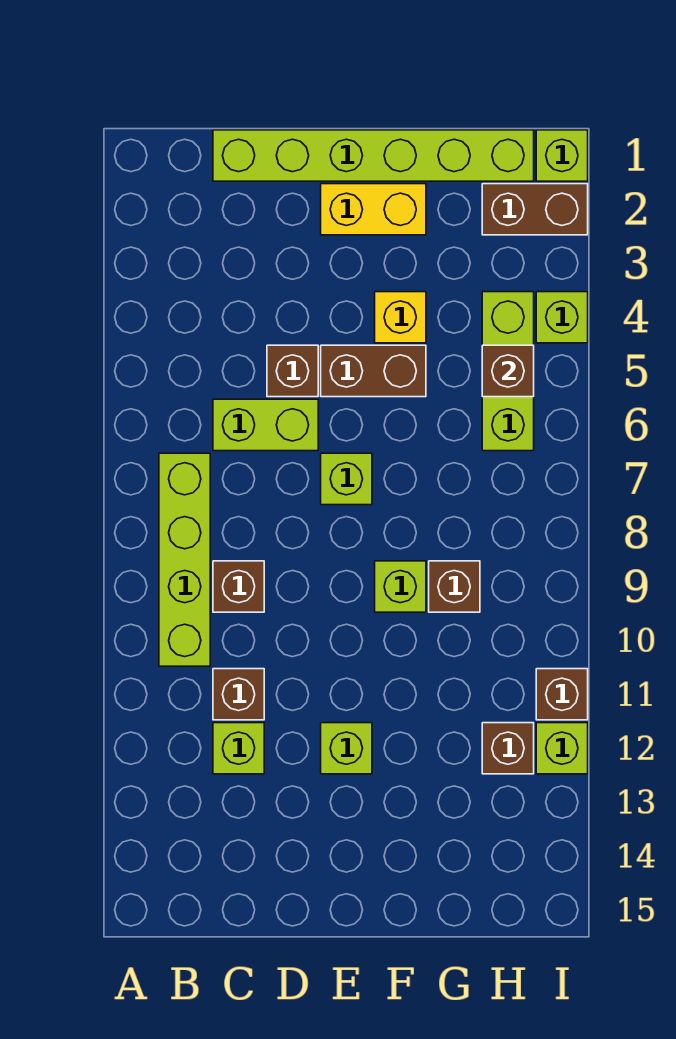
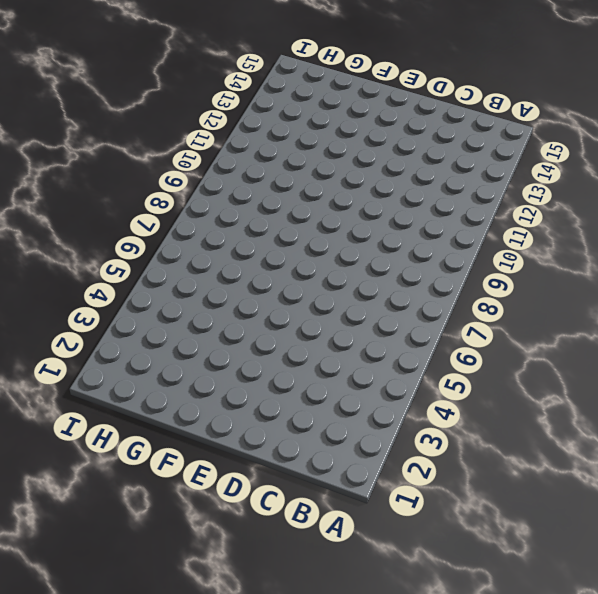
none -> lime 1x4 brick [159,453,210,666]
none -> lime 1x6 brick [213,130,534,181]
none -> lime 1x2 brick [213,399,318,451]

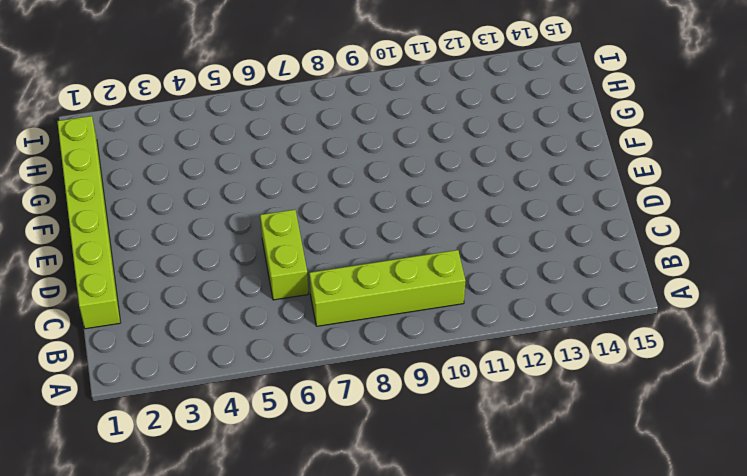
none -> brown 1x1 brick [213,561,264,612]
none -> brown 1x1 brick [213,669,264,720]
none -> lime 1x1 brick [213,723,264,774]

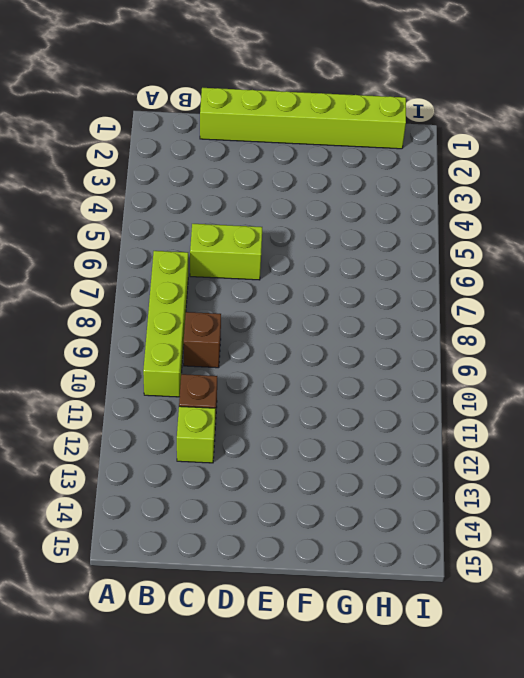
none -> brown 1x1 brick [267,345,318,397]
none -> yellow 1x2 brick [321,184,426,235]
none -> brown 1x2 brick [321,345,426,397]

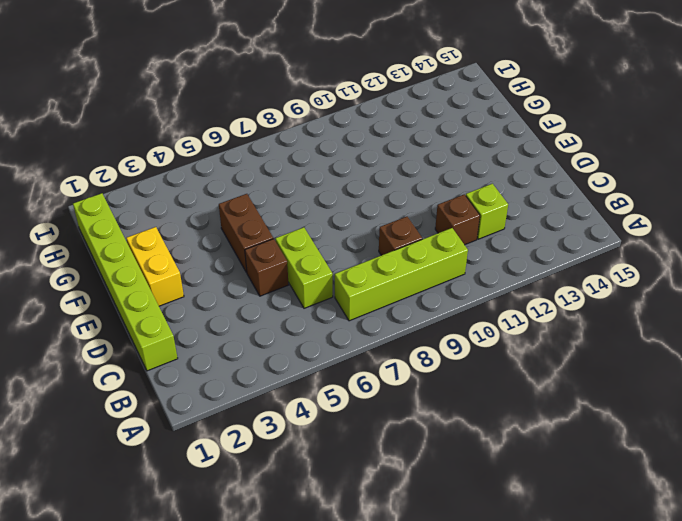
none -> lime 1x1 brick [321,453,372,505]
none -> lime 1x1 brick [321,723,372,774]
none -> yellow 1x1 brick [375,292,426,343]

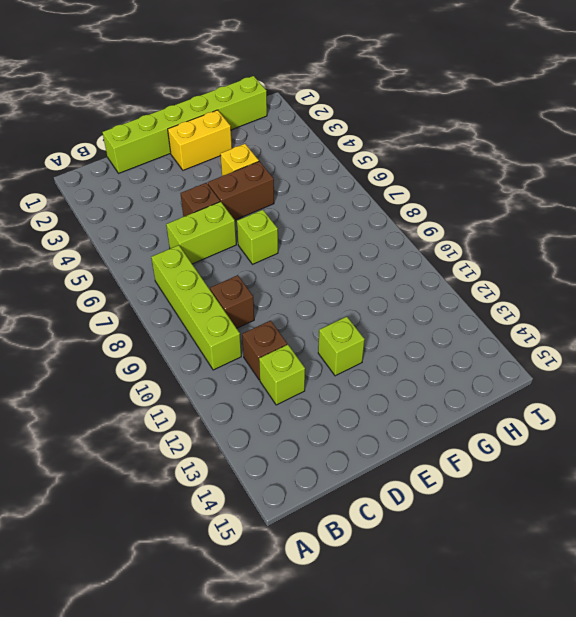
none -> lime 1x1 brick [375,561,426,612]
none -> brown 1x1 brick [429,561,480,612]
none -> brown 1x2 brick [482,184,588,235]

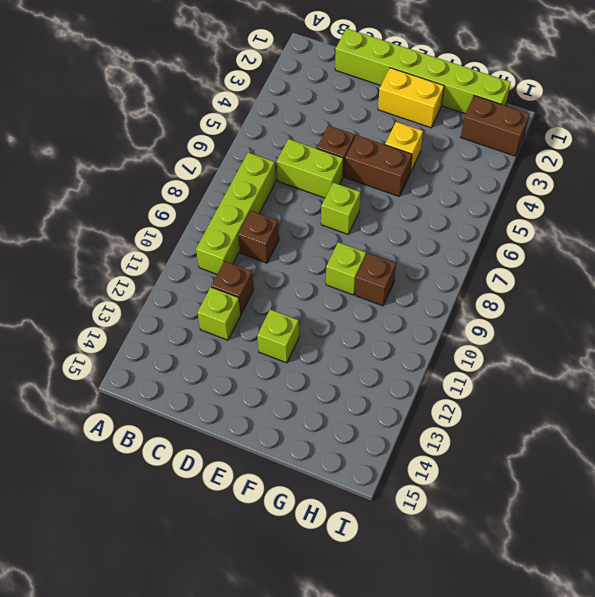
none -> lime 1x3 brick [482,292,534,451]
none -> brown 1x1 brick [482,723,534,774]
none -> lime 1x1 brick [536,130,588,181]

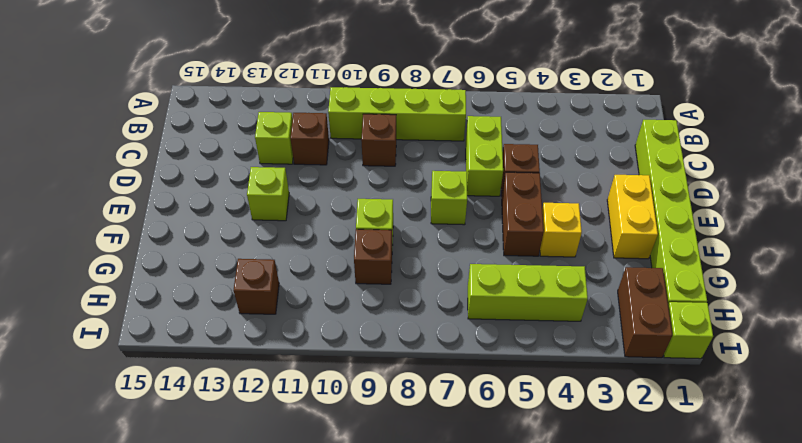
none -> lime 1x1 brick [536,292,588,343]
none -> brown 1x1 brick [536,669,588,720]
none -> lime 1x1 brick [536,723,588,774]

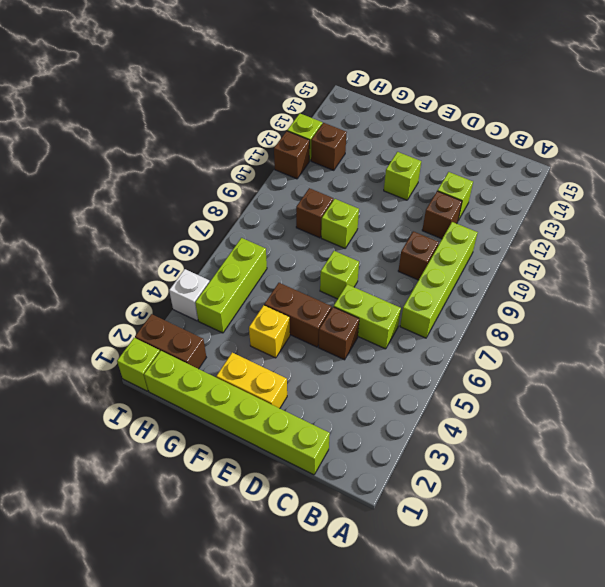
white 1x1 brick [169,269,209,321] -> lime 1x1 brick [536,292,588,343]
none -> brown 1x1 brick [482,345,534,397]

